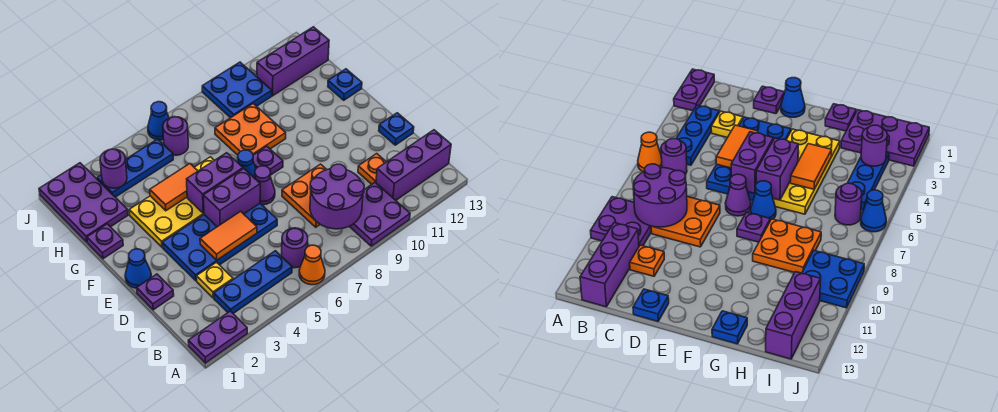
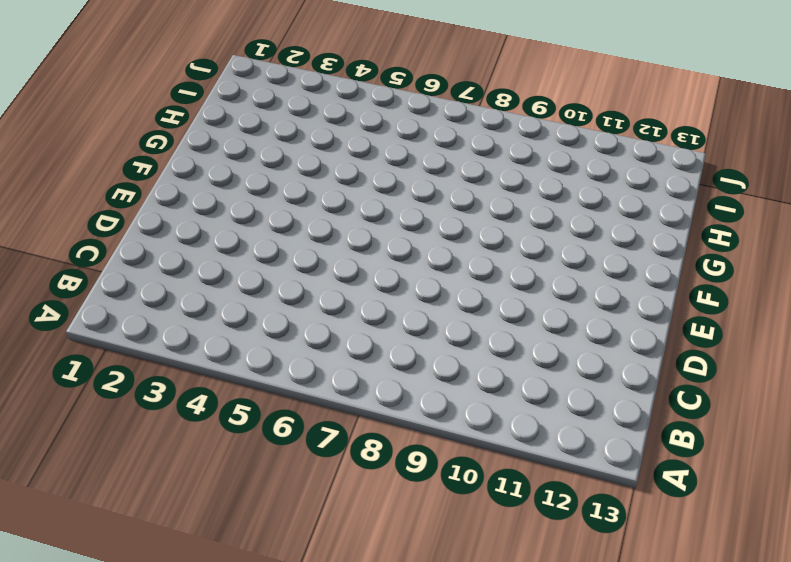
none -> purple 1x2 plate [188,311,247,363]
none -> orange 1x1 cone [299,245,325,285]
none -> purple 2x2 plate [349,182,410,246]
none -> blue 1x3 plate [214,251,292,313]

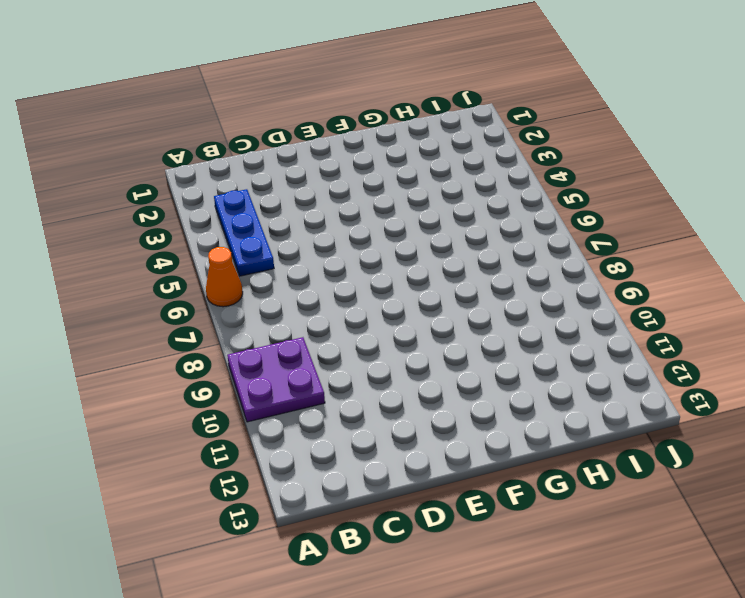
none -> purple 1x2 plate [188,311,247,363]
none -> purple 1x1 round brick [282,228,308,268]
none -> purple 1x3 brick [376,130,451,200]
none -> yellow 1x1 plate [196,262,233,298]

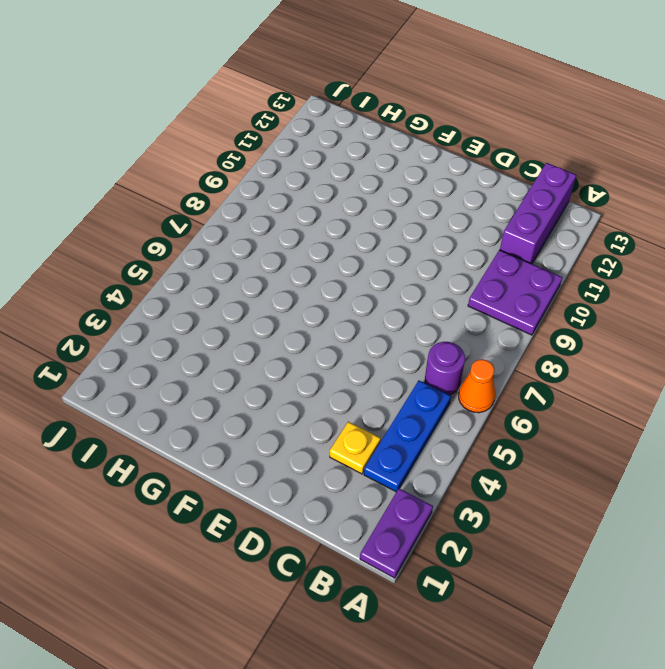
none -> orange 2x2 plate [282,164,327,227]
none -> orange 1x1 plate [358,154,386,184]
none -> purple 1x1 plate [137,274,174,310]
none -> blue 2x4 plate [162,204,277,281]

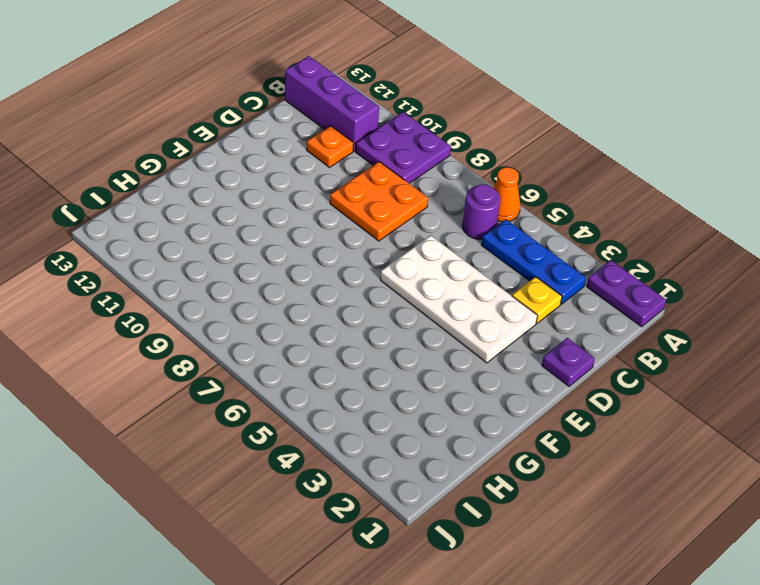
white 2x4 plate [380,235,537,363] -> blue 2x4 plate [162,204,277,281]
none -> blue 1x1 plate [379,113,414,145]
none -> blue 1x1 cone [125,249,151,288]
none -> purple 1x1 cone [255,166,275,205]
none -> yellow 2x4 plate [129,157,214,247]

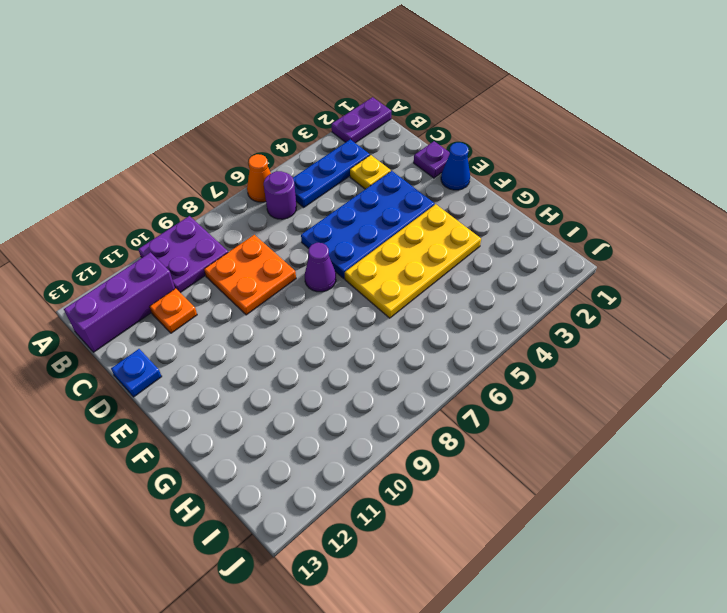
none -> blue 1x1 cone [238,150,256,178]
none -> purple 1x1 plate [253,146,283,175]
none -> purple 1x1 plate [87,224,123,259]
none -> orange 2x2 plate [215,104,286,155]

